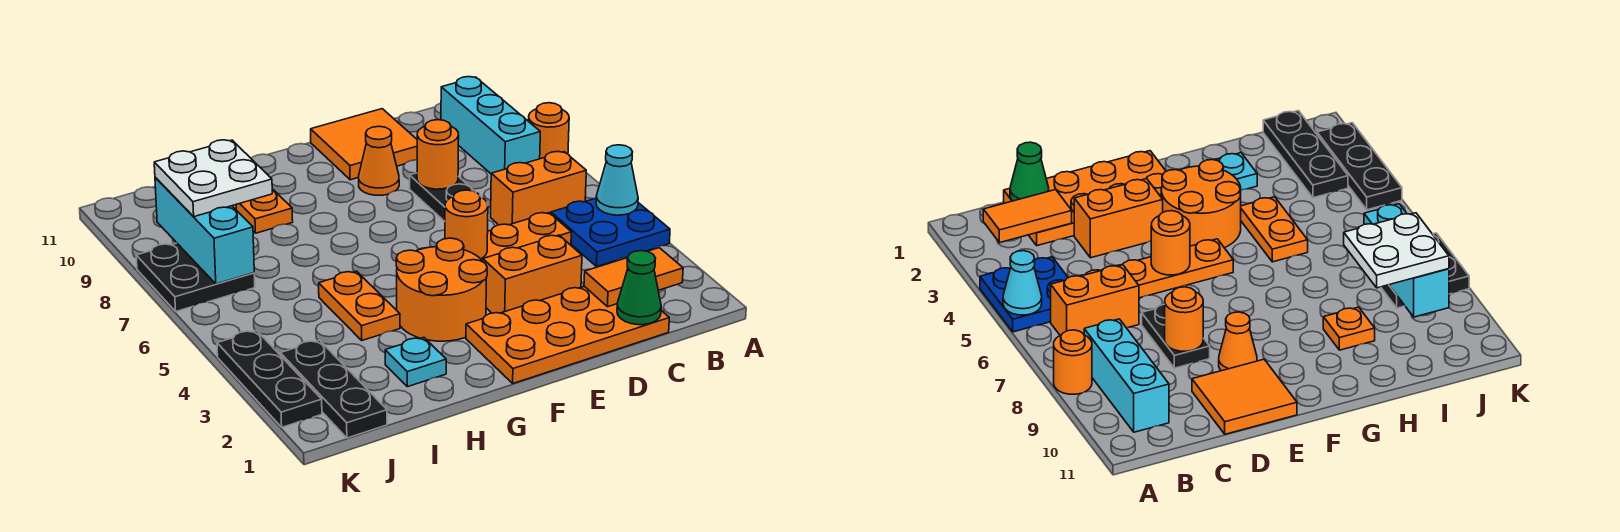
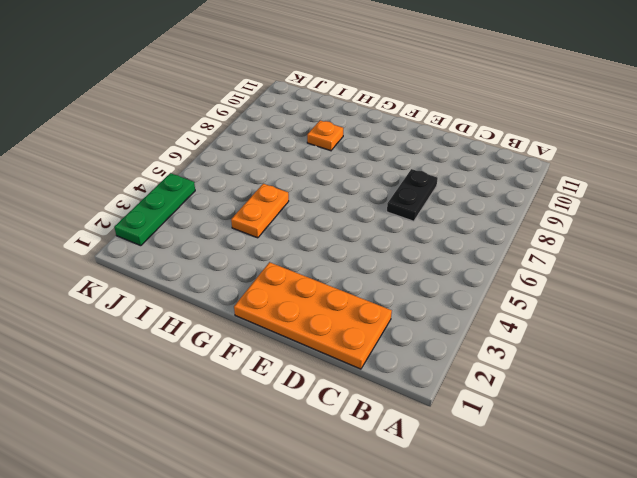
green 1x3 plate [114,173,195,246] -> black 1x3 plate [217,331,322,427]
none -> blue 2x2 plate [551,198,670,267]
none -> orange 1x1 round brick [529,103,569,159]
none -> orange 1x2 brick [491,151,586,225]

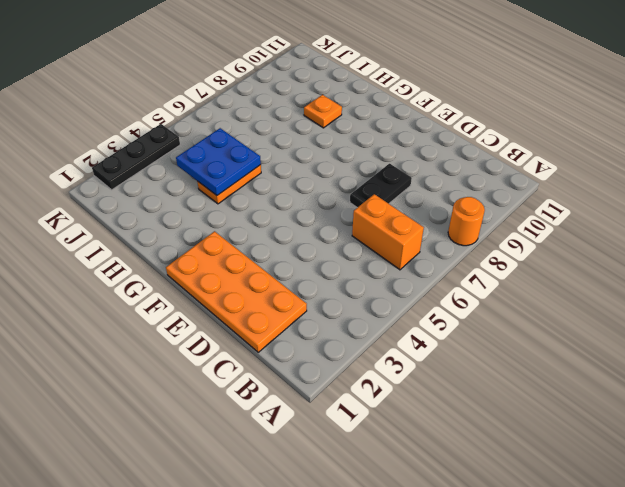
blue 2x2 plate [176,128,261,195] -> blue 2x2 plate moved to [551,198,670,267]
none -> cyan 1x3 brick [441,77,540,174]
none -> orange 1x4 plate [419,213,571,261]
none -> orange 1x2 brick [483,235,582,313]

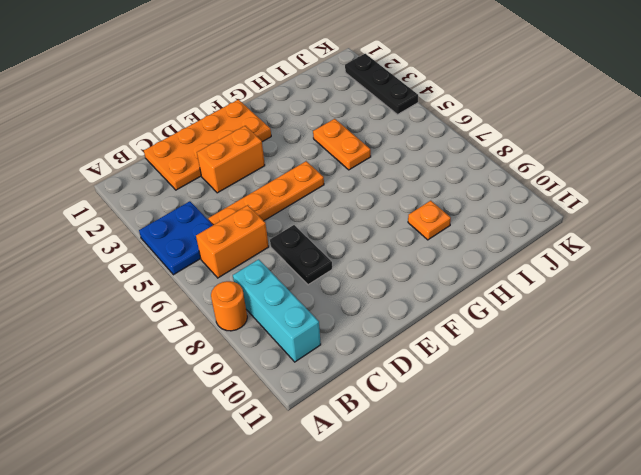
none -> orange 2x2 tile [311,109,417,180]
none -> orange 1x1 cone [359,126,399,195]
none -> orange 2x2 round brick [396,238,487,341]

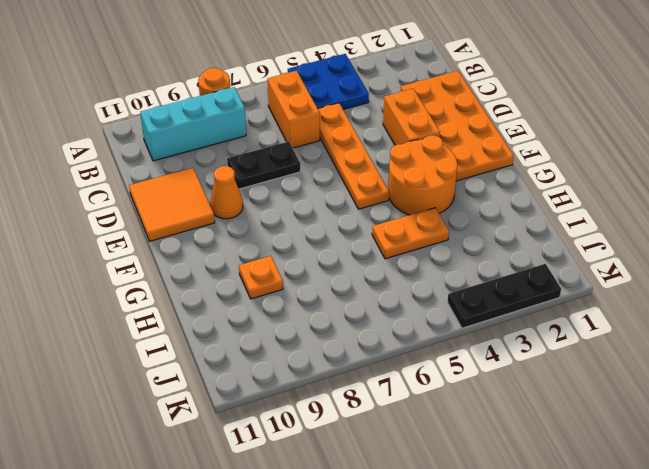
none -> cyan 1x1 plate [385,337,446,387]
none -> black 1x3 plate [280,340,387,438]
none -> black 2x2 plate [136,243,255,311]

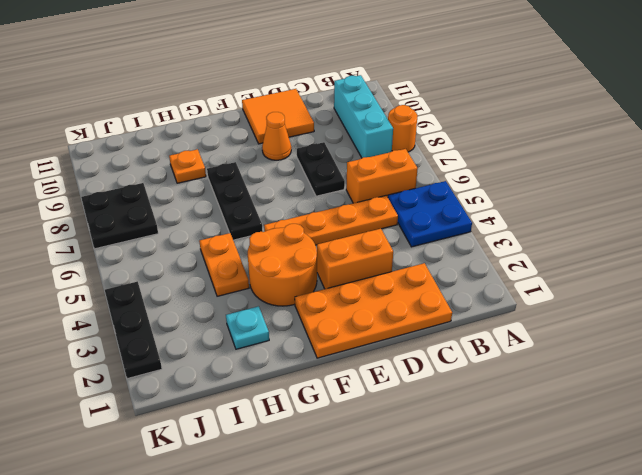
black 1x3 plate [207,162,263,240] -> black 1x3 plate moved to [280,340,387,438]
none -> cyan 1x1 cone [596,145,638,215]
none -> orange 1x2 tile [584,248,683,307]
none -> green 1x1 cone [617,251,661,325]

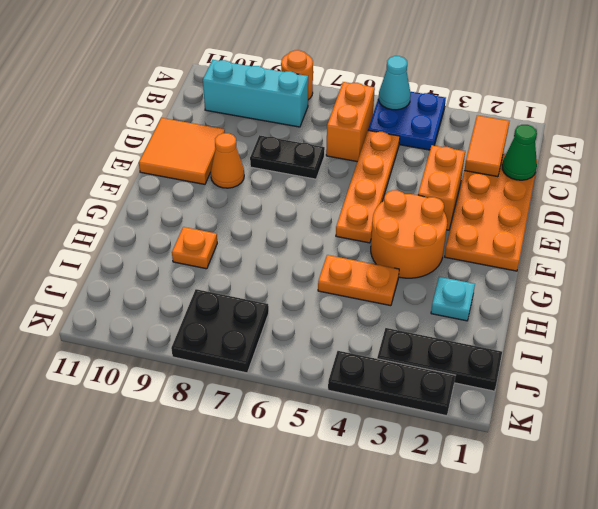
none -> orange 1x1 round brick [417,120,459,189]
none -> orange 1x1 round brick [445,190,488,259]
none -> cyan 1x3 brick [155,178,254,284]

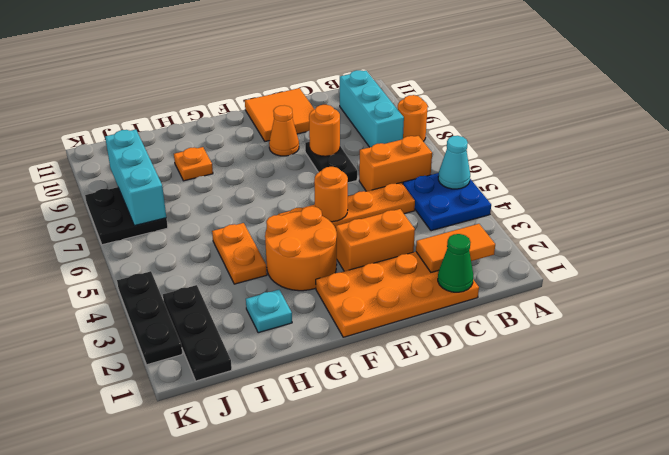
none -> white 2x2 plate [154,140,272,217]

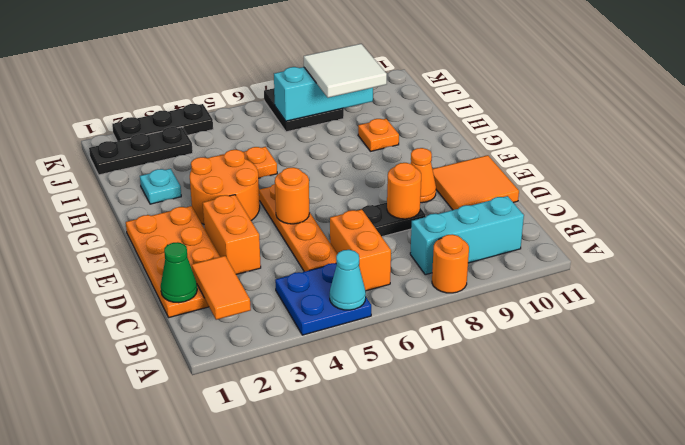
white 2x2 tile [304,44,387,98] -> white 2x2 plate [154,140,272,217]

